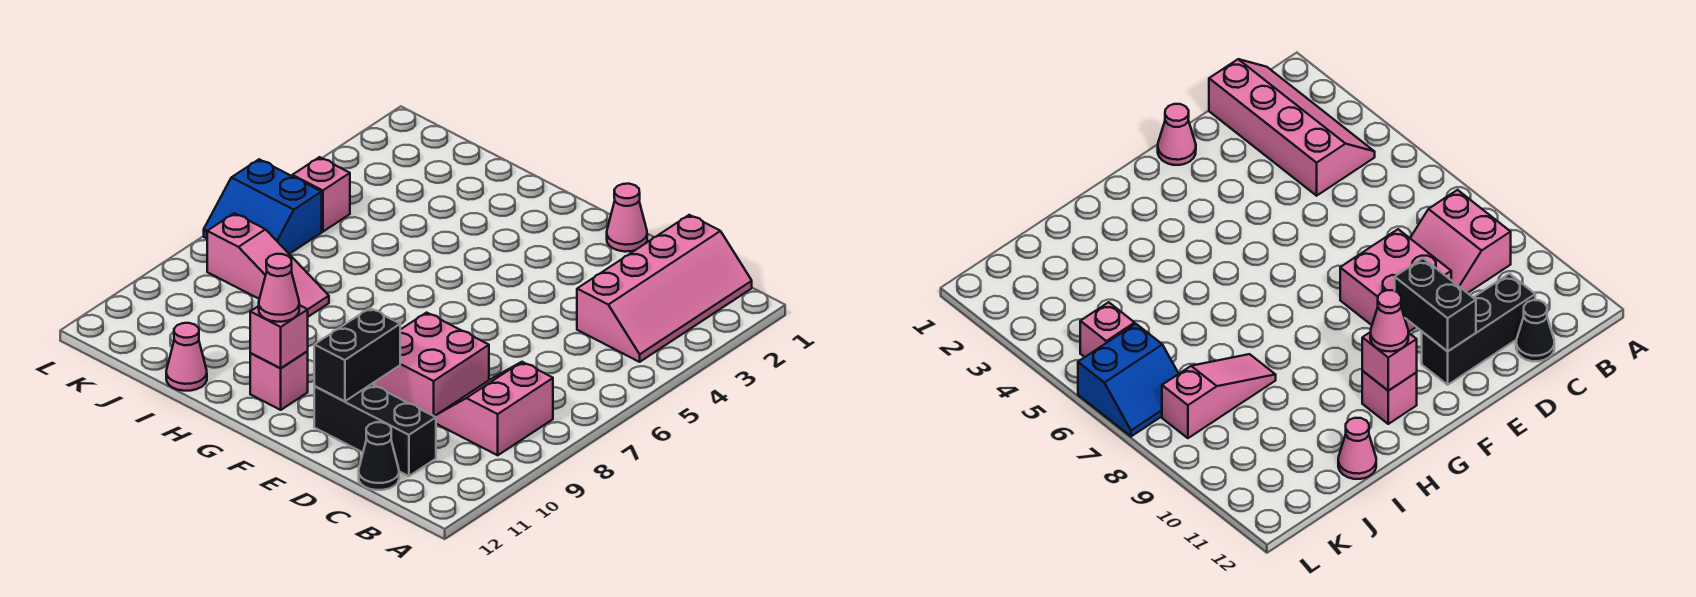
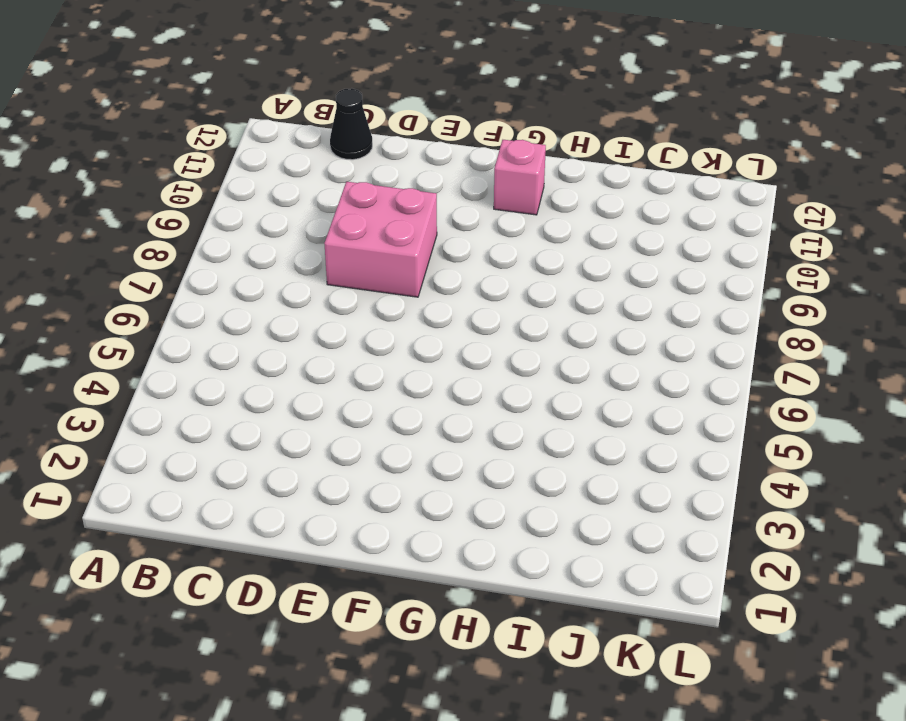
none -> pink 2x4 slope [577,215,752,362]
none -> pink 2x2 slope [435,362,553,455]
none -> black 1x3 brick [314,384,436,476]

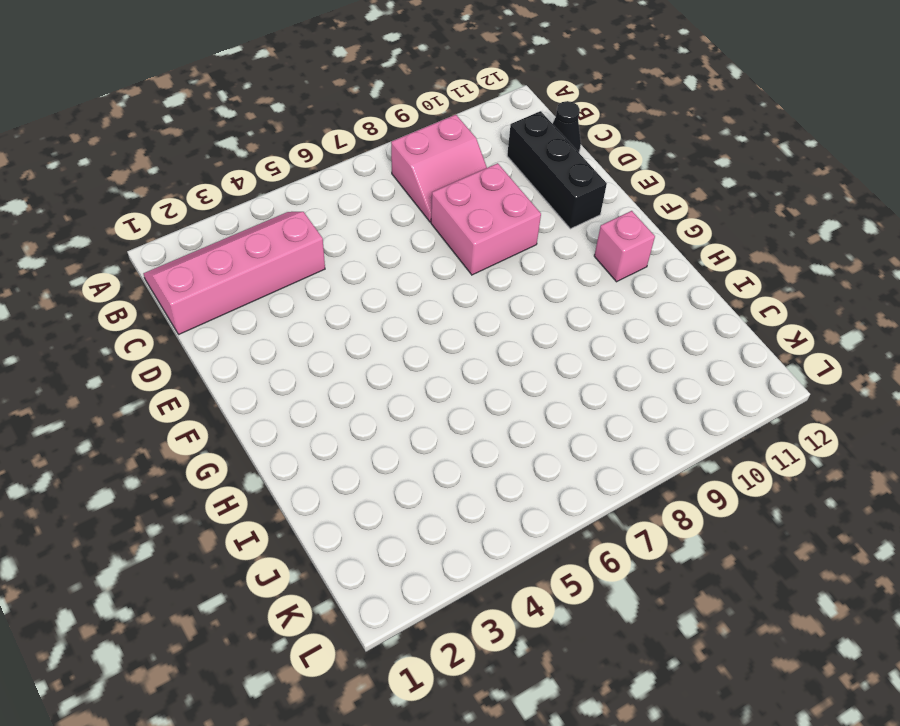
none -> pink 1x1 cone [607,184,647,252]
none -> pink 1x3 slope [207,213,329,317]
none -> pink 1x1 cone [166,323,207,391]

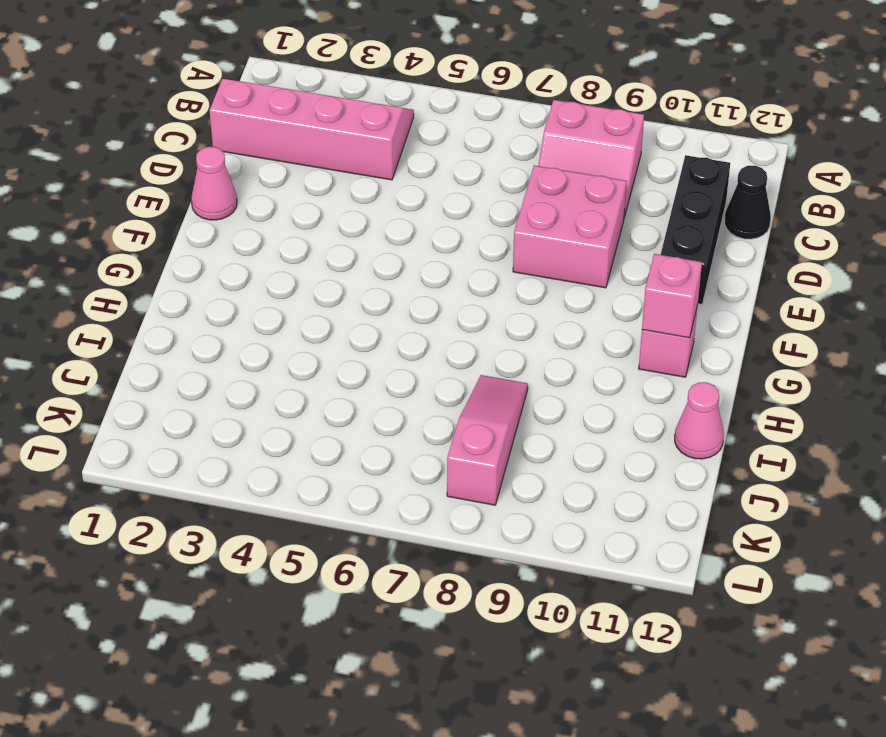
none -> pink 1x1 brick [292,157,350,232]
none -> blue 2x2 slope [204,159,322,254]
none -> black 1x2 brick [314,308,400,402]

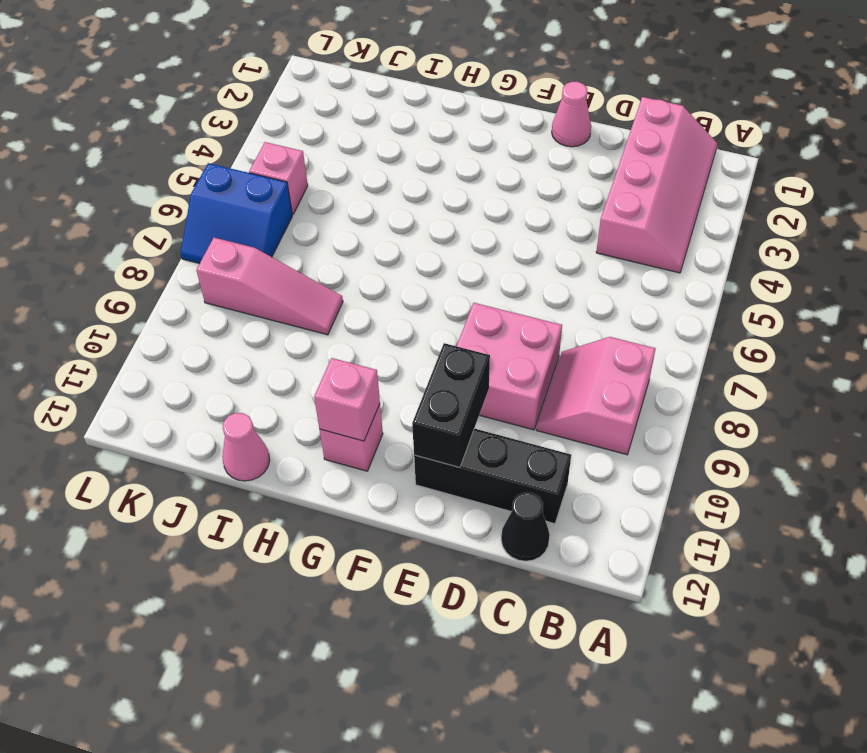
none -> pink 1x1 cone [259,254,299,322]

